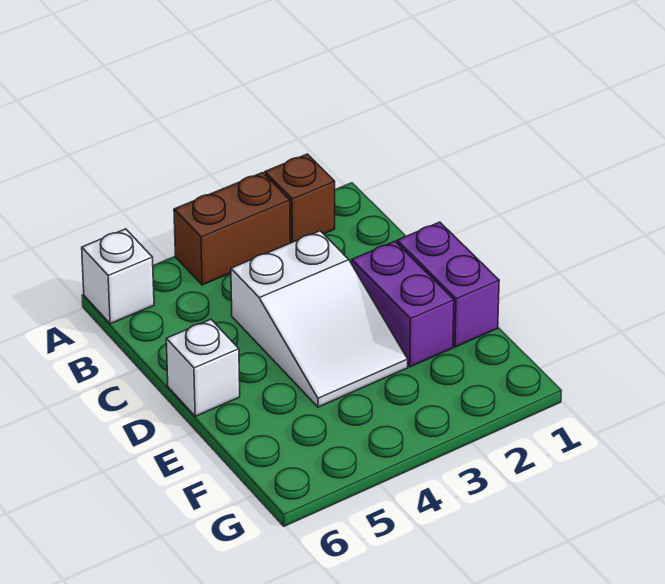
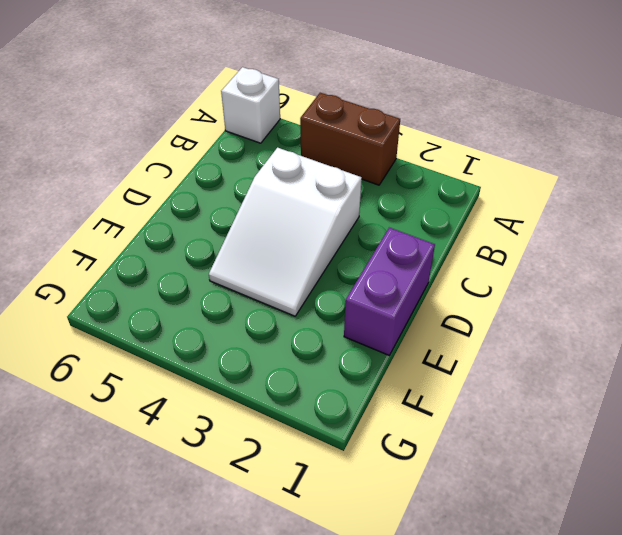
none -> brown 1x1 brick [265,154,335,243]
none -> purple 1x2 brick [352,241,454,367]

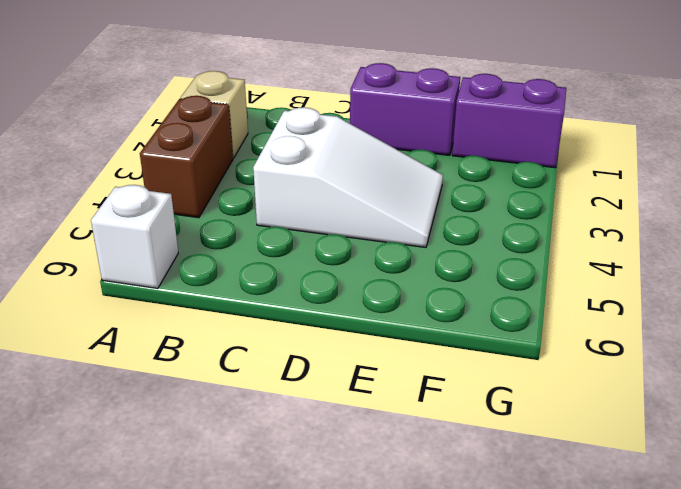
tan 1x1 brick [180,71,248,158] -> brown 1x1 brick [265,154,335,243]
purple 1x2 brick [452,74,566,168] -> purple 1x2 brick moved to [352,241,454,367]
none -> white 1x1 brick [166,319,240,416]

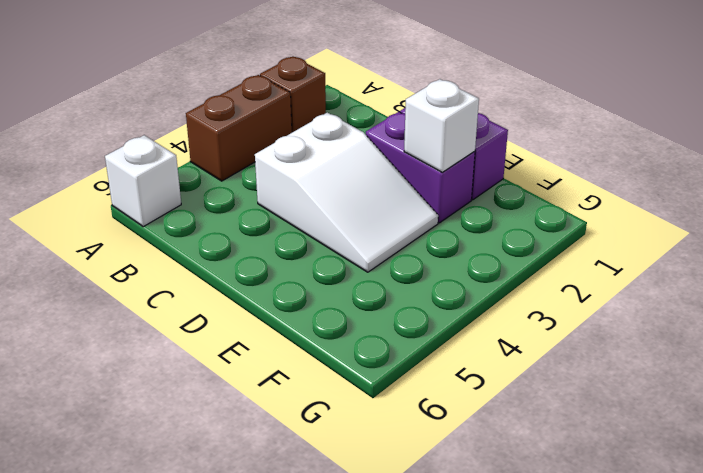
white 1x1 brick [404,79,479,172] -> white 1x1 brick moved to [166,319,240,416]

